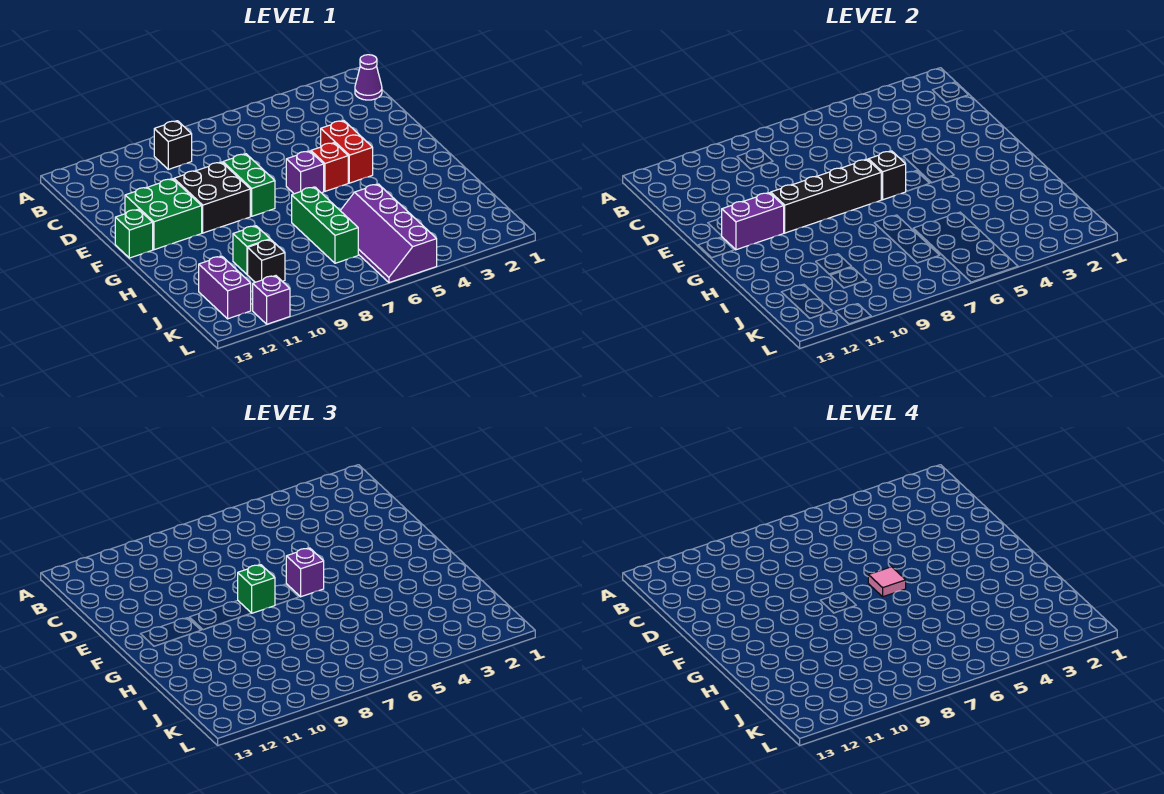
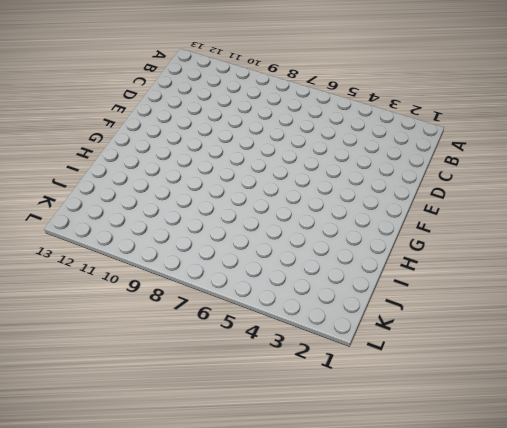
none -> purple 1x1 cone [355,55,382,100]
none -> black 1x1 brick [154,121,192,169]
none -> red 1x2 brick [321,121,373,183]

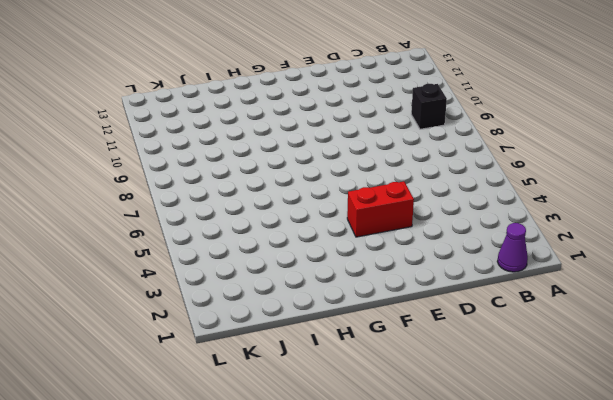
none -> green 1x2 brick [223,154,275,216]
none -> black 2x2 brick [174,162,250,233]
none -> green 2x2 brick [125,179,202,250]

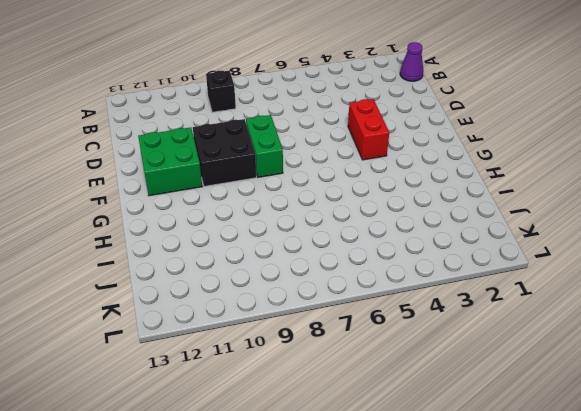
none -> red 1x1 brick [311,143,348,191]
none -> purple 1x1 brick [286,151,324,194]
none -> green 1x1 brick [115,209,153,258]

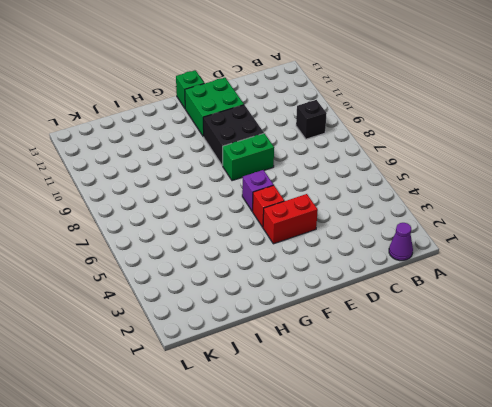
none -> green 1x3 brick [292,187,358,263]
none -> purple 2x4 slope [340,184,437,283]
none -> green 1x1 brick [233,226,270,274]

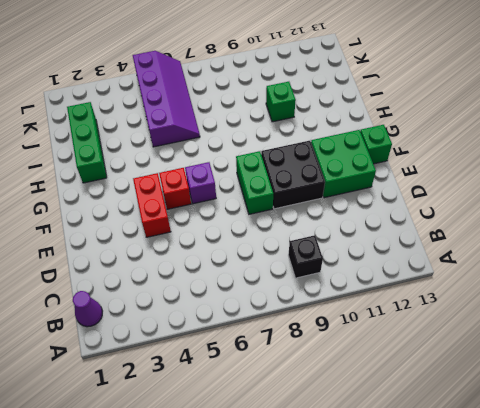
green 1x3 brick [67,102,107,183] -> green 1x3 brick moved to [292,187,358,263]
none -> black 1x1 brick [248,239,285,282]
none -> purple 1x2 brick [199,256,251,319]
none -> purple 1x1 brick [253,276,290,324]

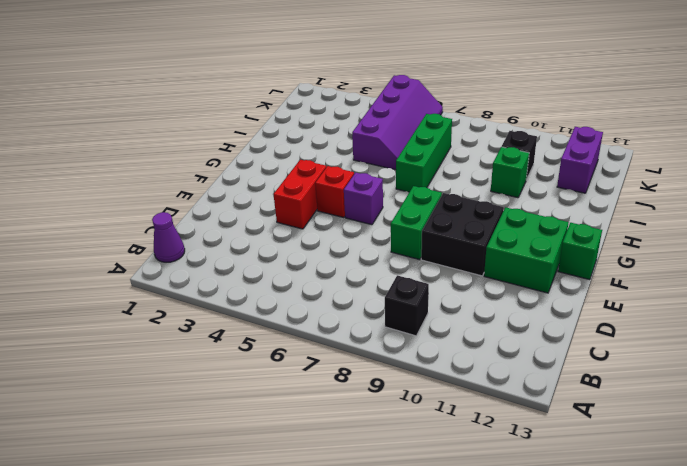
none -> purple 1x1 brick [253,276,290,324]
none -> black 1x1 brick [868,151,906,200]
none -> black 1x4 brick [771,159,881,233]

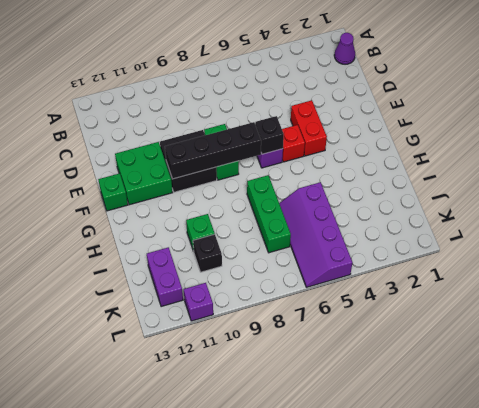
none -> black 1x1 brick [154,121,192,169]
none -> purple 1x2 brick [722,193,784,250]
none -> purple 1x1 brick [286,548,324,597]

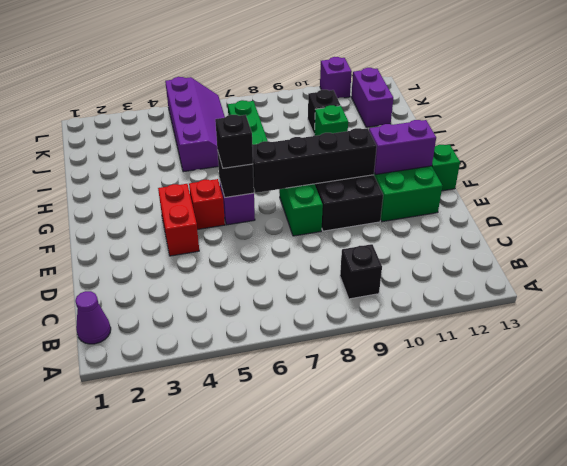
black 1x1 brick [215,115,253,168] -> purple 1x1 brick [286,548,324,597]
none -> green 1x1 brick [238,565,275,613]
none -> pink 1x1 tile [868,567,906,597]

